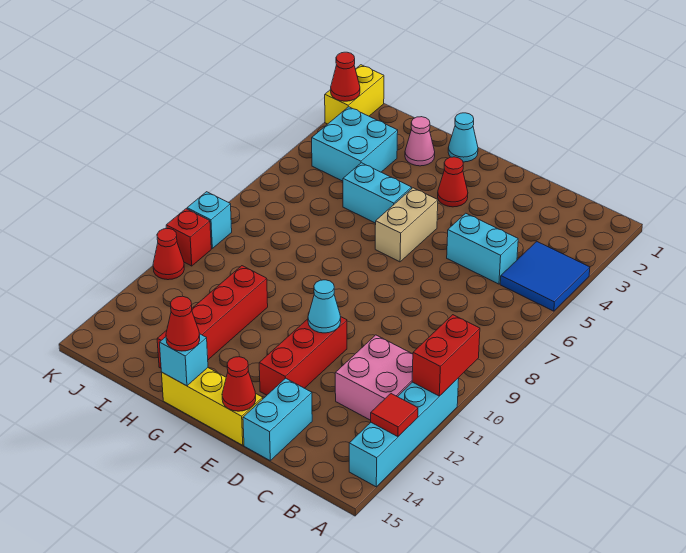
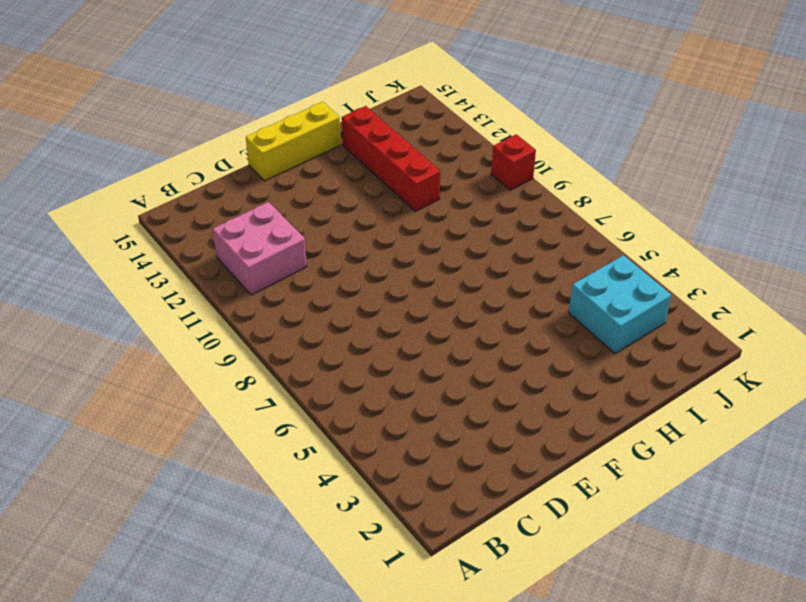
none -> blue 2x2 tile [500,242,590,311]
none -> cyan 1x4 brick [349,378,459,487]
none -> cyan 1x2 brick [447,213,518,284]

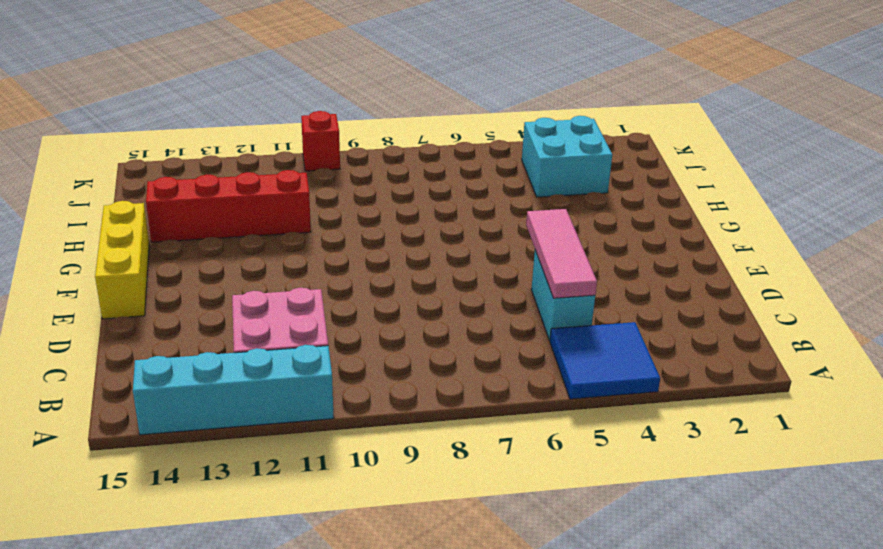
pink 1x3 tile [526,209,597,298] -> none
none -> cyan 1x2 brick [243,378,312,460]
none -> red 1x3 brick [259,317,347,395]
none -> red 1x1 cone [438,157,468,207]

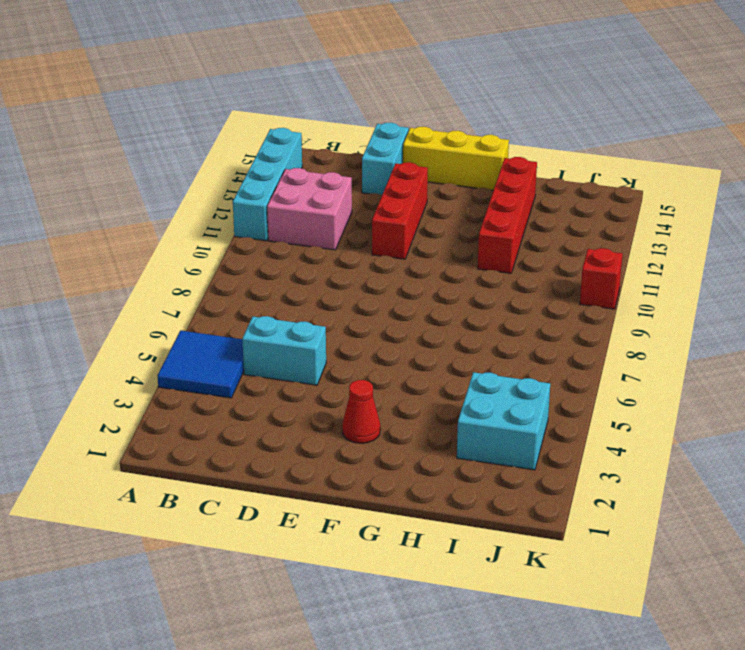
none -> tan 1x2 brick [375,188,438,262]
none -> cyan 1x1 cone [448,113,478,162]
none -> cyan 1x2 brick [343,163,412,223]

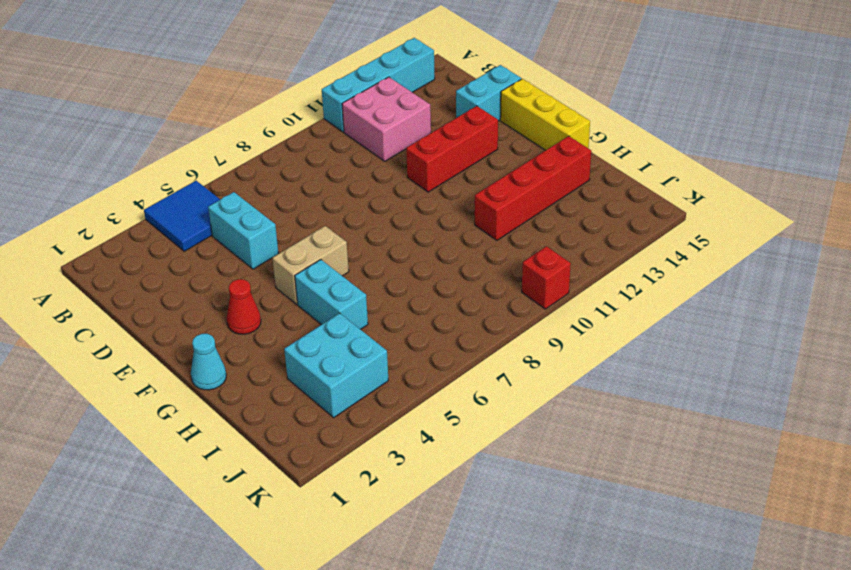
none -> pink 1x1 cone [405,117,435,166]
none -> yellow 1x2 brick [325,65,384,124]
none -> cyan 1x1 brick [187,192,232,248]

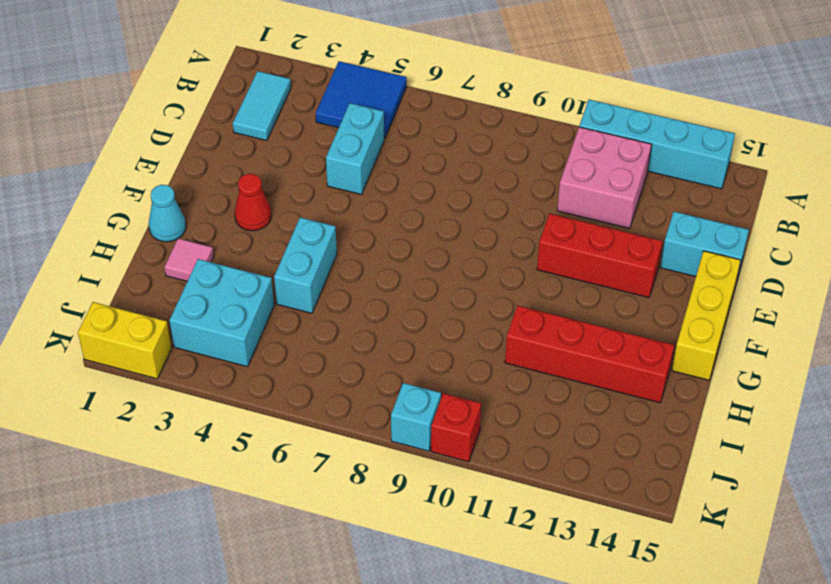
cyan 1x2 tile [233,71,291,141] -> none
pink 1x1 tile [164,238,214,281] -> pink 1x1 cone [405,117,435,166]
none -> tan 1x2 brick [375,188,438,262]
none -> red 1x1 cone [153,229,184,280]
none -> red 1x2 brick [412,315,480,396]

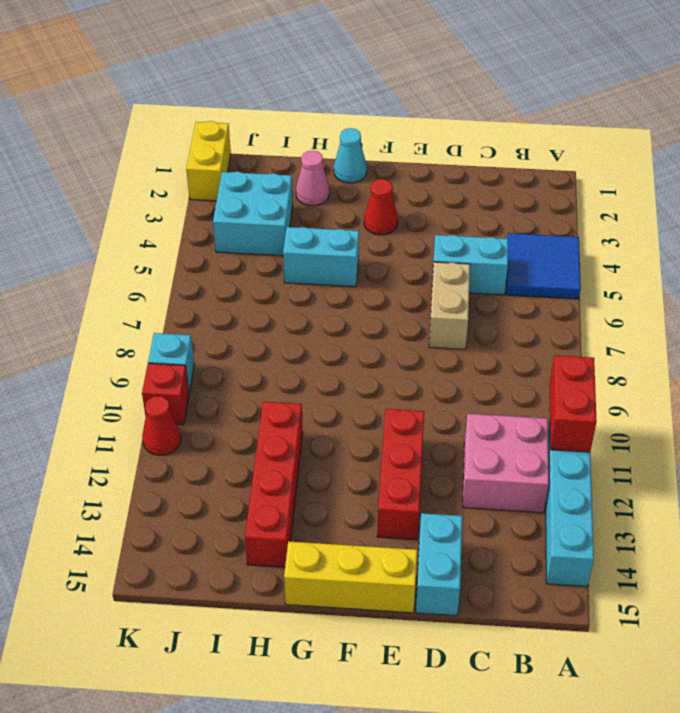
tan 1x2 brick [429,262,470,349] -> tan 1x2 brick moved to [375,188,438,262]
none -> red 1x1 tile [371,394,418,437]
none -> cyan 1x1 cone [308,280,341,333]
none -> red 1x1 cone [222,357,256,411]

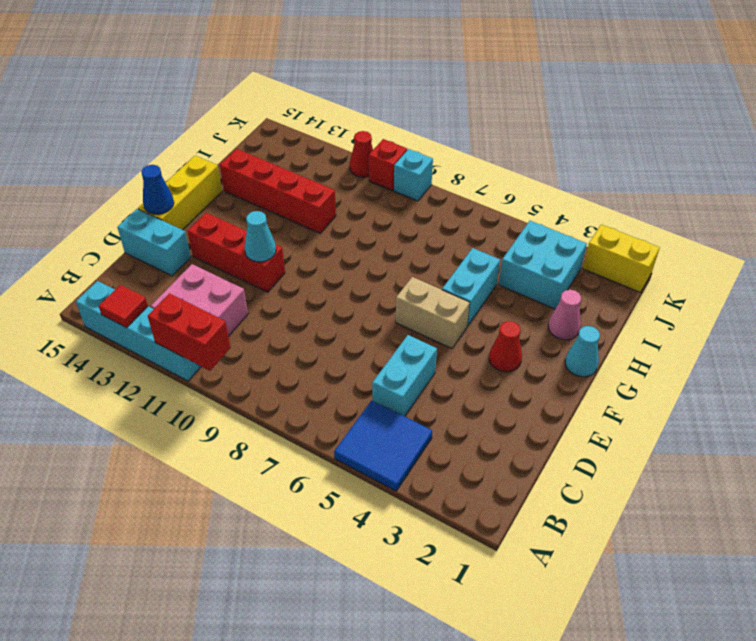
blue 1x1 cone [141,165,174,214] -> red 1x1 cone [222,357,256,411]
none -> cyan 1x1 brick [159,334,208,386]
none -> red 1x1 cone [331,52,360,101]
none -> red 1x1 cone [166,296,200,351]

